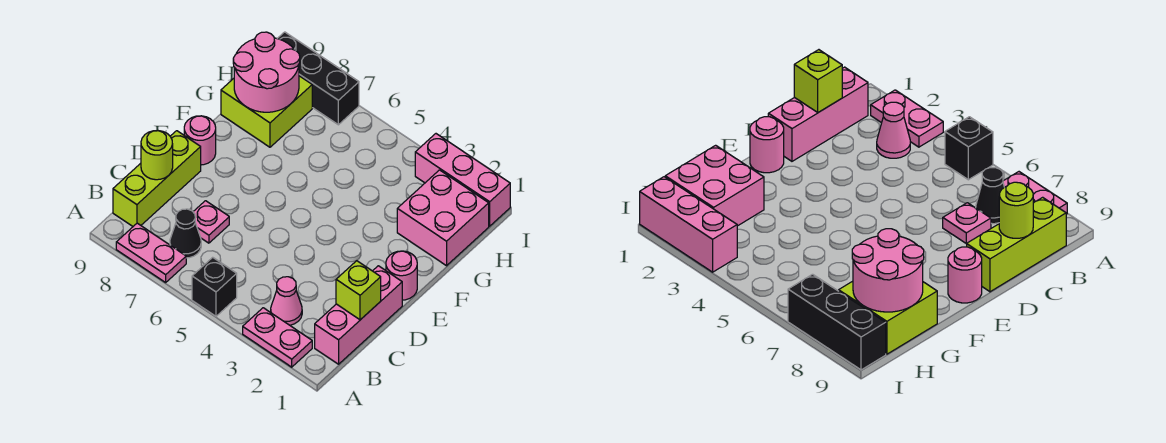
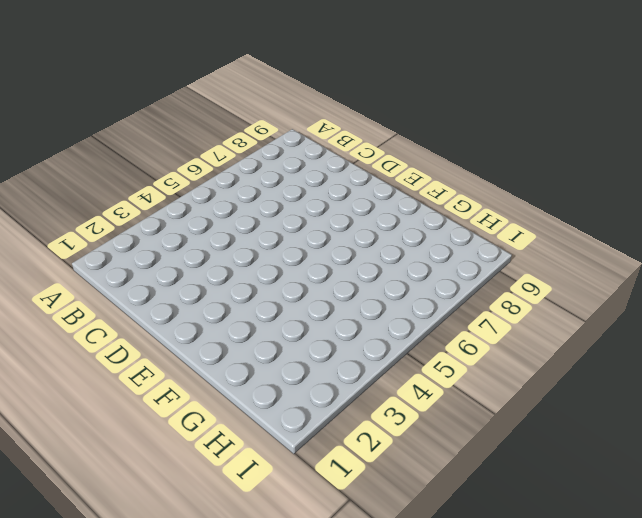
none -> pink 1x2 plate [243,308,312,367]
none -> black 1x1 brick [192,257,237,316]
none -> pink 1x2 plate [116,223,186,282]

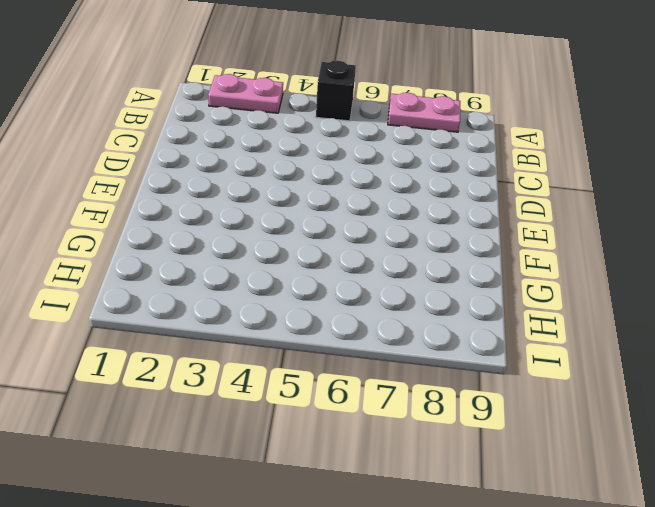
none -> pink 1x3 brick [315,266,402,364]
none -> pink 1x1 cone [271,277,302,325]
none -> black 1x1 cone [170,209,201,258]

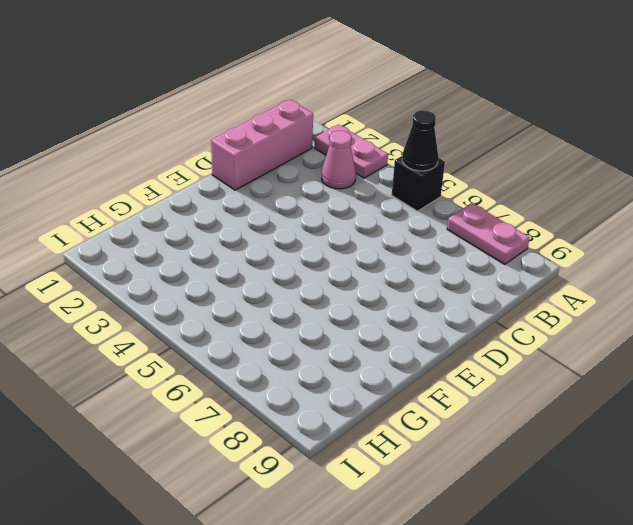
black 1x1 cone [402,110,438,171] -> black 1x1 cone moved to [170,209,201,258]
none -> lime 1x3 brick [113,131,201,226]
none -> pink 1x1 plate [193,201,229,243]
none -> pink 1x1 round brick [386,251,417,300]

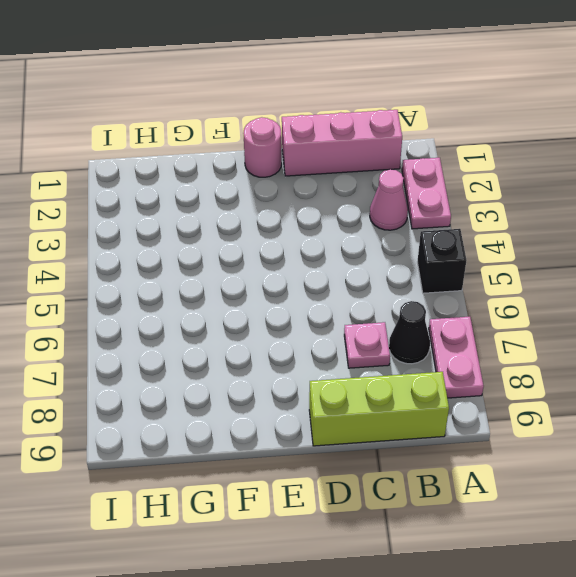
none -> pink 1x1 round brick [184,116,216,165]
none -> pink 2x2 brick [397,170,489,266]
none -> lime 2x2 brick [221,76,312,147]

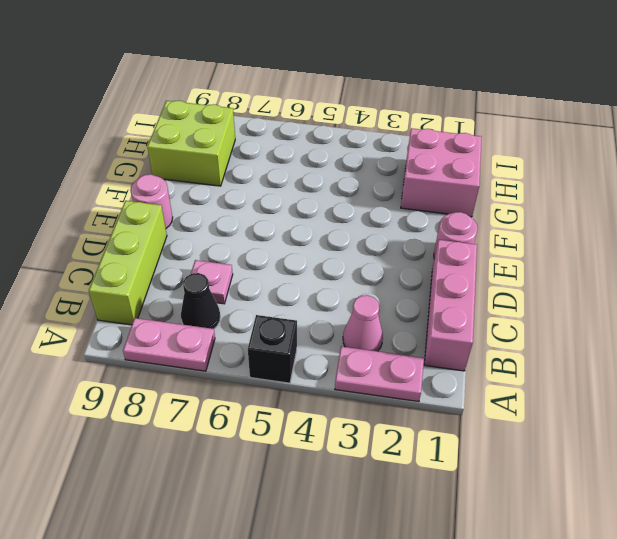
none -> pink 1x3 brick [415,134,510,226]
none -> black 1x3 brick [277,32,359,125]
none -> lime 1x1 brick [336,261,381,320]

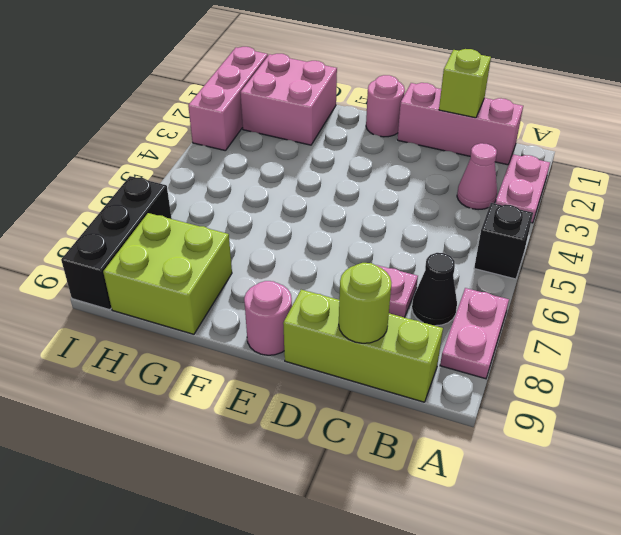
none -> pink 2x2 round brick [233,32,300,112]

